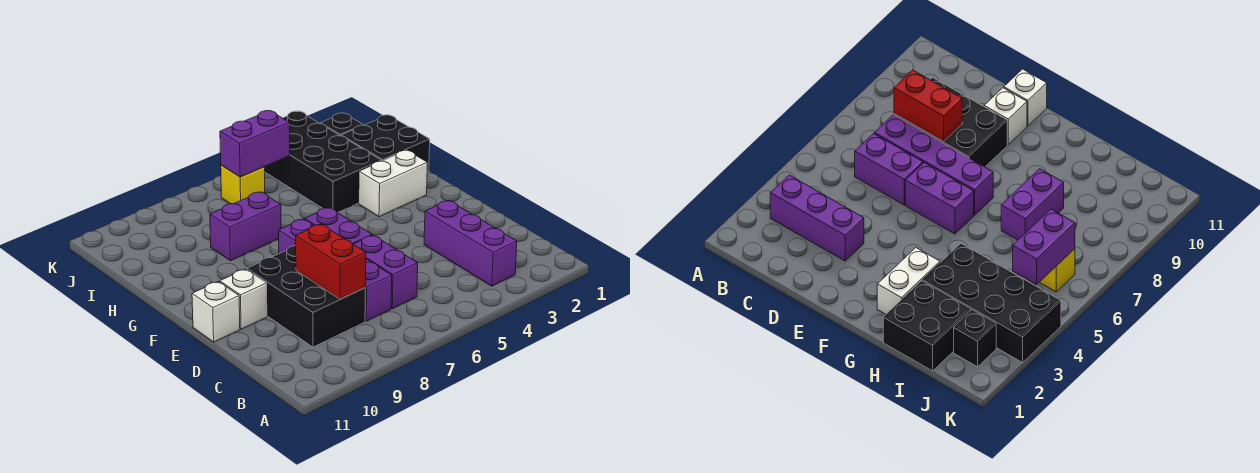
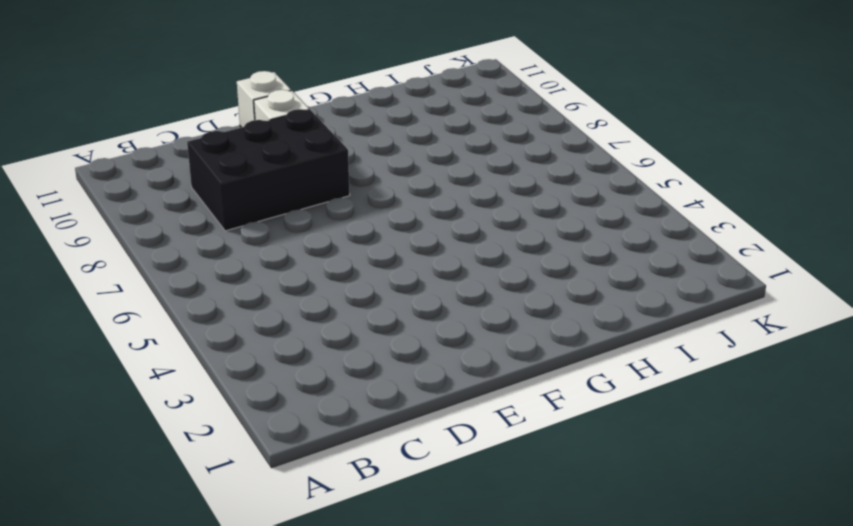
none -> purple 1x3 brick [424,200,517,286]
none -> purple 1x2 brick [354,235,418,309]
none -> purple 1x4 brick [279,219,392,321]

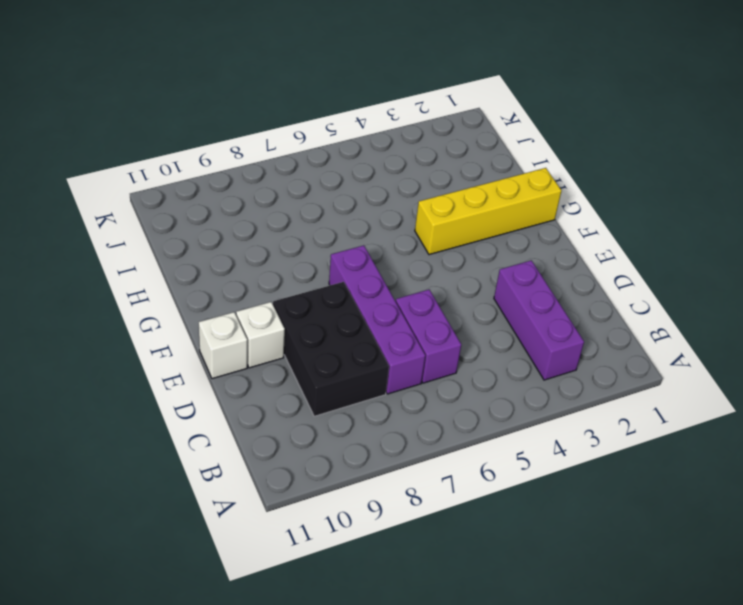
yellow 1x4 brick [415,168,561,255] -> white 1x2 brick [359,150,427,217]
none -> purple 1x2 brick [305,208,372,244]
none -> black 2x2 brick [341,115,430,172]
none -> black 2x4 brick [265,111,381,213]

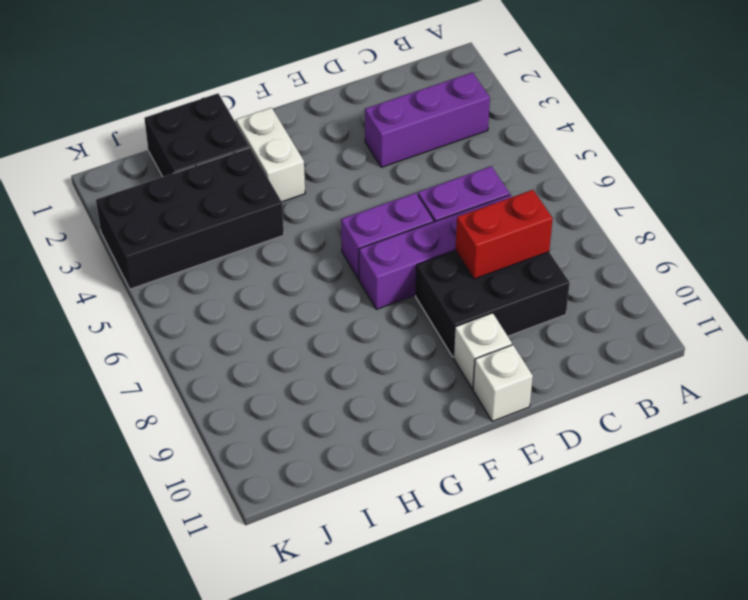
none -> purple 1x2 brick [210,192,281,261]
none -> black 1x1 brick [321,113,363,136]
none -> yellow 1x1 brick [221,165,265,204]

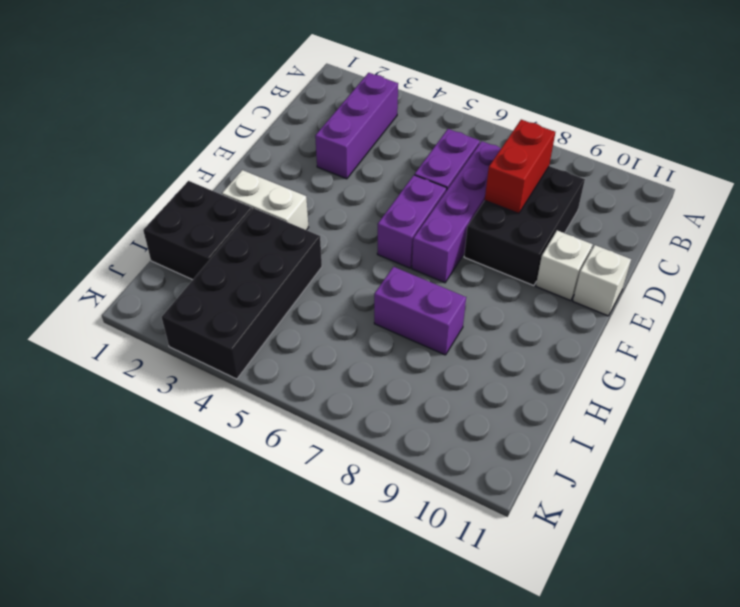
none -> black 1x1 brick [321,113,363,136]
none -> yellow 1x1 brick [221,165,265,204]
none -> purple 1x2 brick [220,111,290,177]

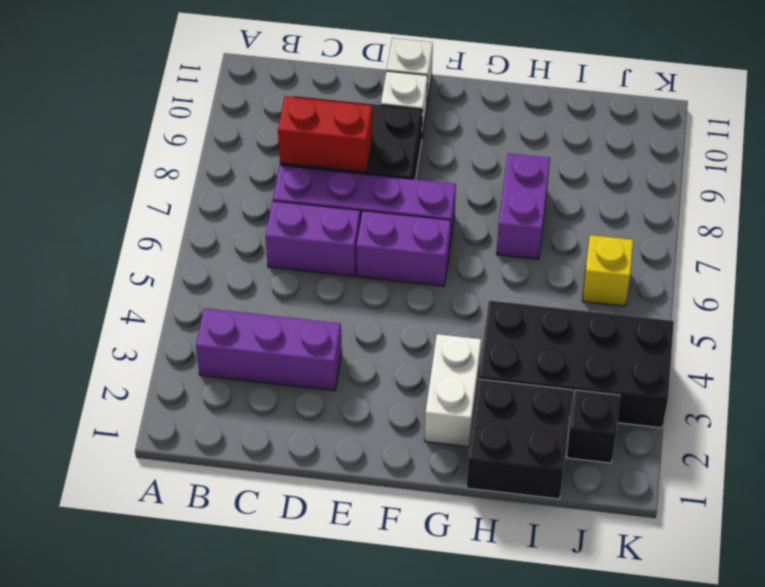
none -> purple 1x2 brick [220,111,290,177]

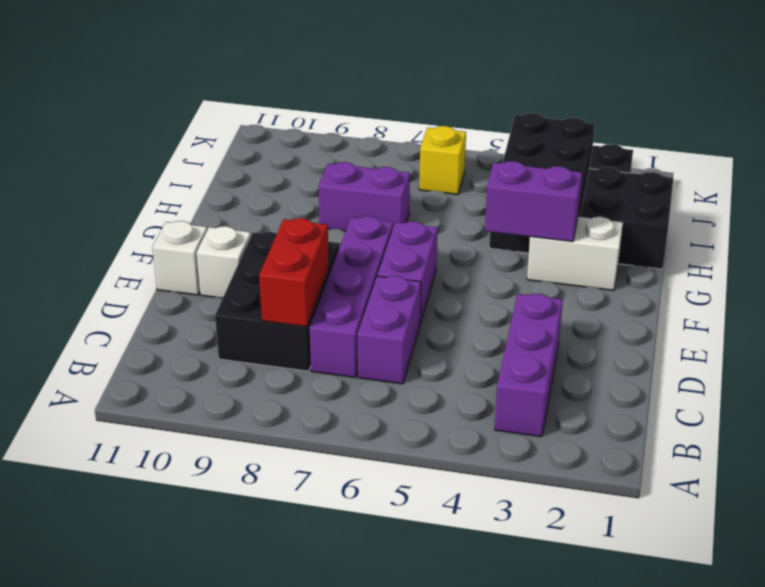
purple 1x2 brick [485,161,582,242] -> purple 1x2 brick moved to [220,111,290,177]

